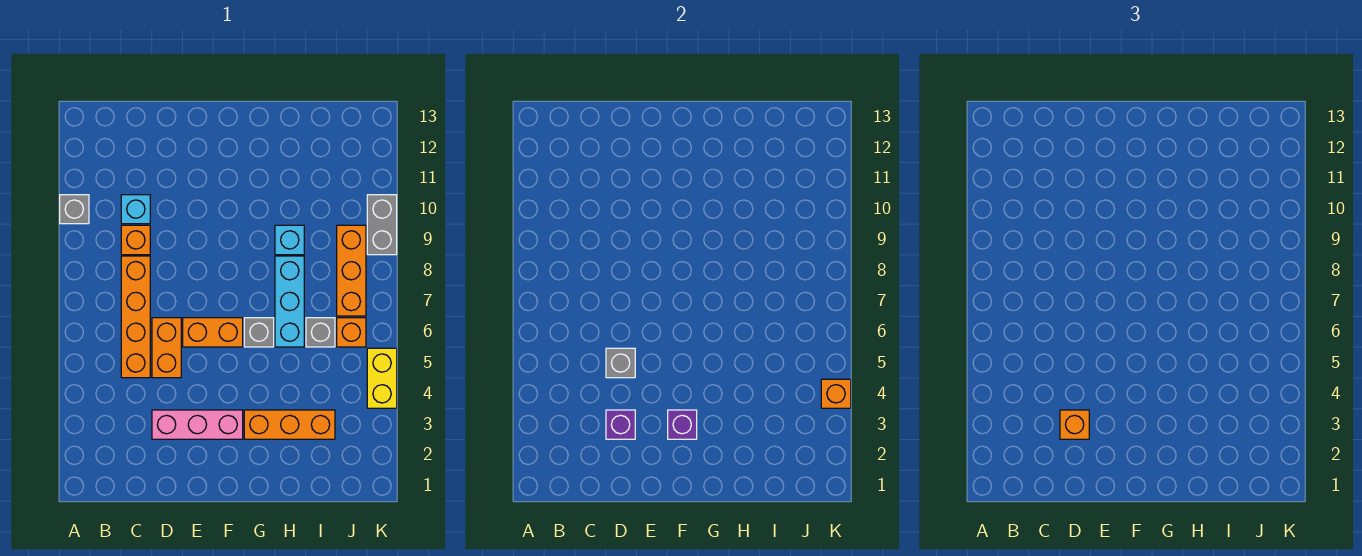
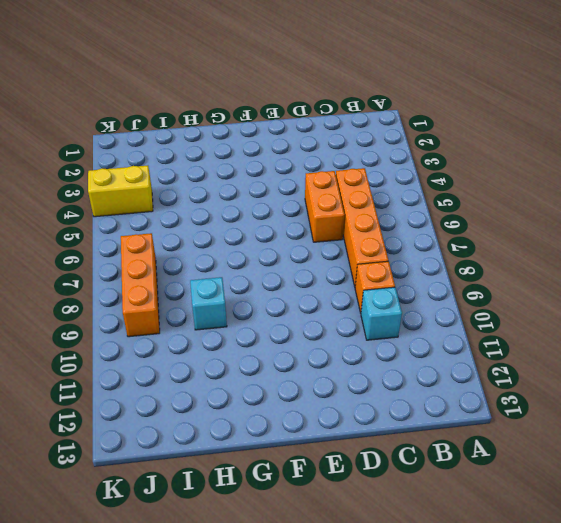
yellow 1x2 brick [88,166,153,217] -> yellow 1x2 brick turned to [367,348,397,408]
none -> grey 1x1 brick [60,195,89,224]
none -> pink 1x3 brick [152,410,243,439]
none -> orange 1x2 brick [183,318,243,347]

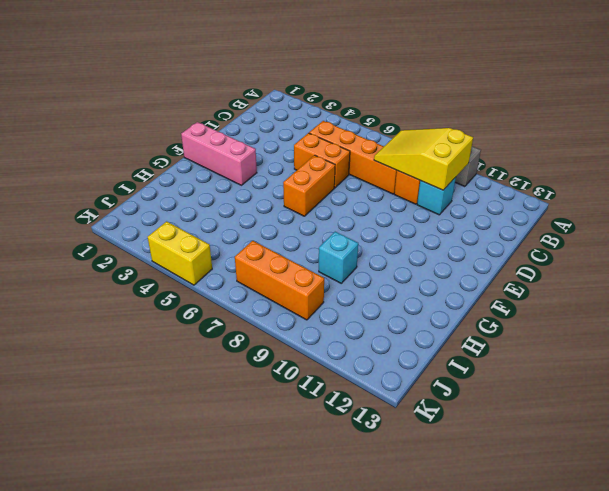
yellow 2x3 slope [374,128,473,190] -> none
pink 1x3 brick [181,122,257,185] -> pink 1x3 brick turned to [152,410,243,439]
none -> orange 1x3 brick [244,410,335,439]
none -> grey 1x1 brick [244,318,274,347]
none -> cyan 1x3 brick [275,256,304,347]

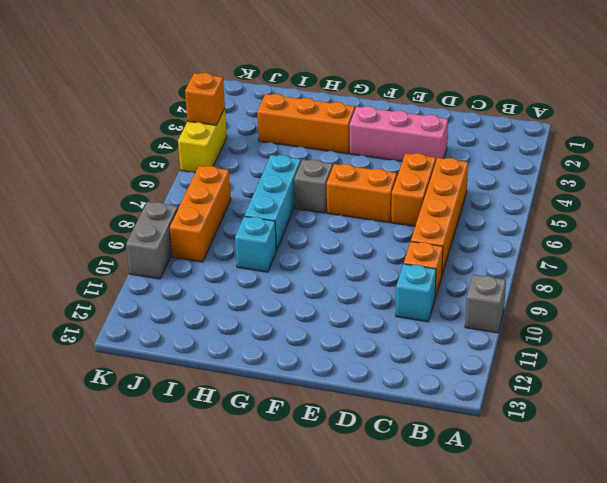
none -> grey 1x1 brick [306,318,335,347]
none -> orange 1x1 brick [337,318,366,347]
none -> purple 1x1 brick [606,410,635,439]

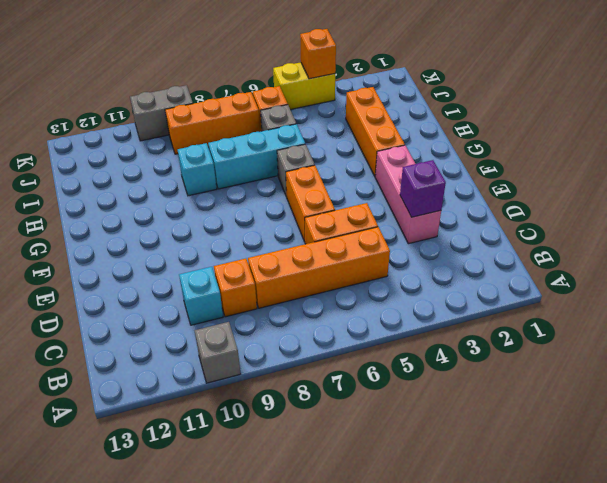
none -> grey 1x1 brick [606,348,635,378]
none -> purple 1x1 brick [668,410,697,439]
none -> orange 1x1 brick [1060,410,1089,439]

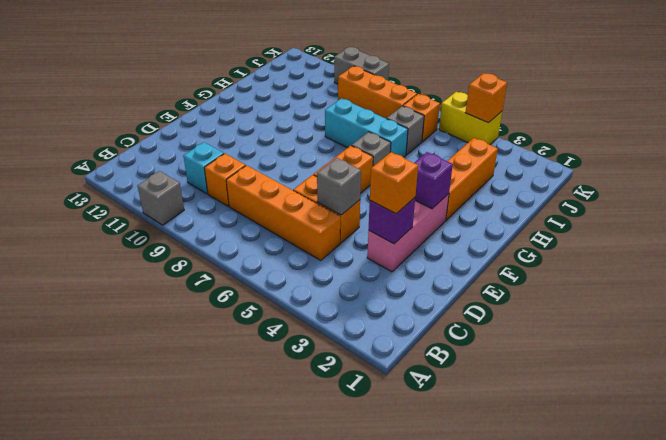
none -> cyan 1x1 brick [275,225,304,255]

